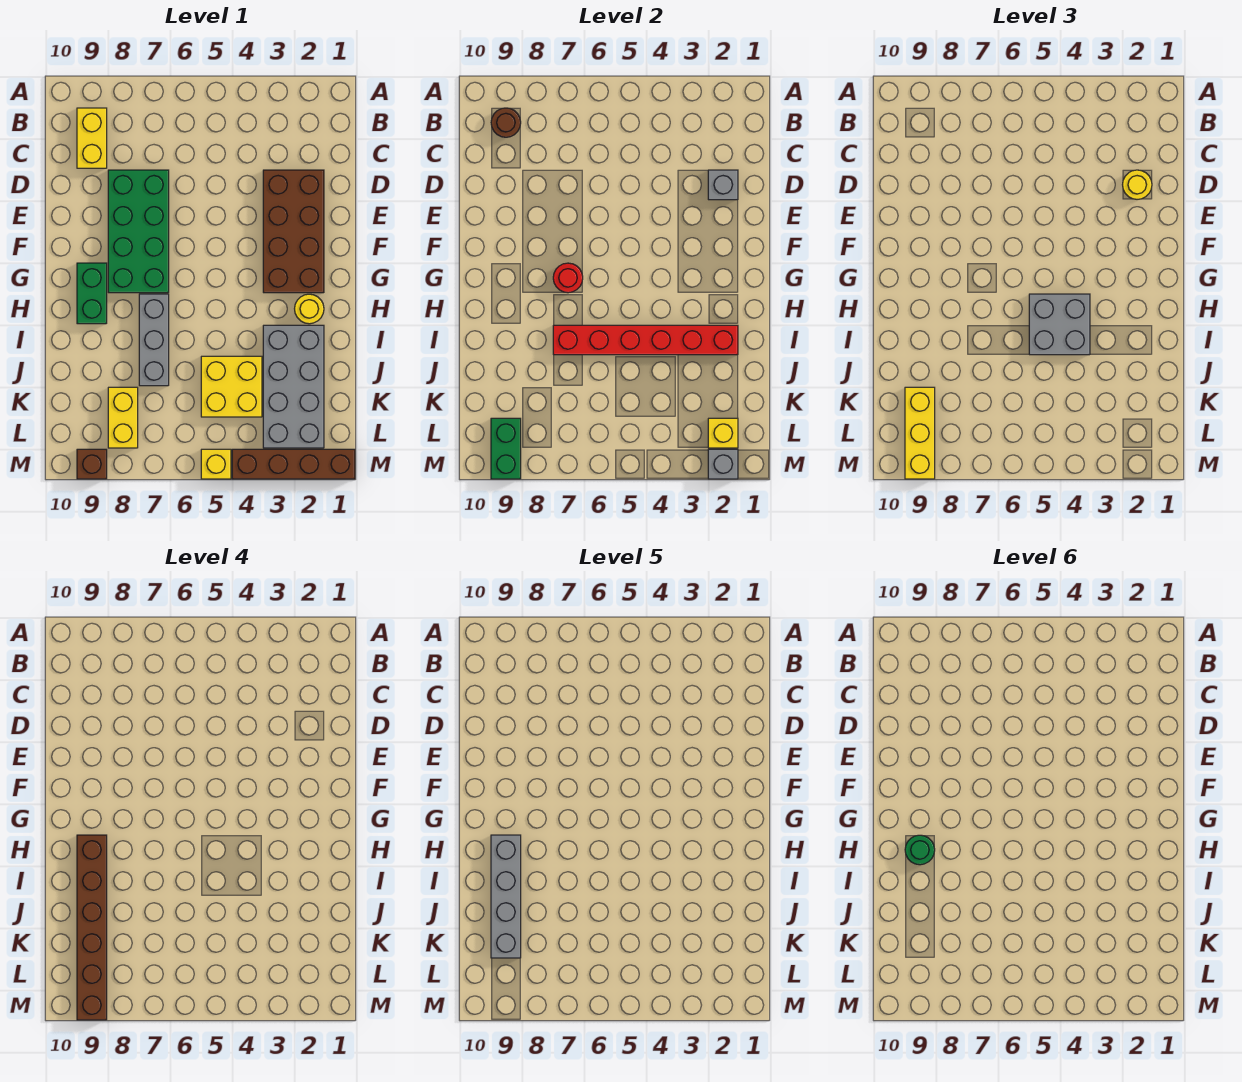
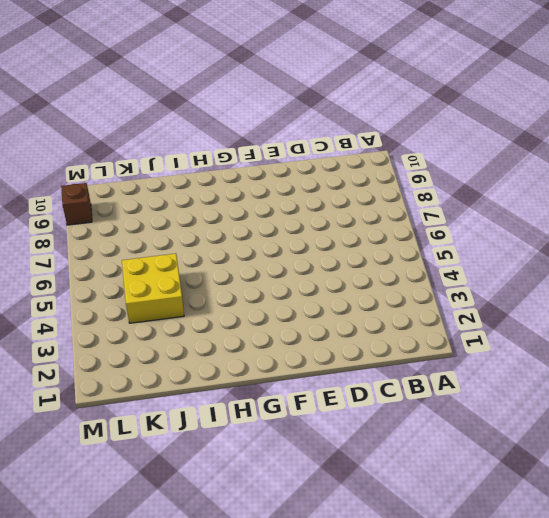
none -> yellow 1x2 brick [77,108,107,168]
none -> brown 2x4 brick [263,170,324,293]
none -> green 2x4 brick [108,170,169,293]

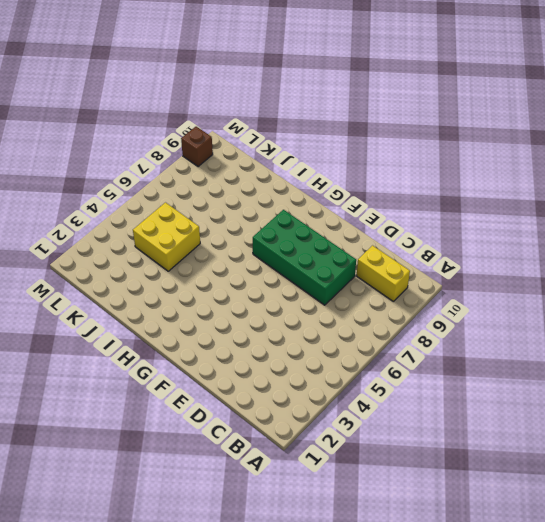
none -> brown 2x4 brick [263,170,324,293]
none -> green 1x2 brick [77,263,107,324]
none -> yellow 1x1 round brick [295,294,324,324]

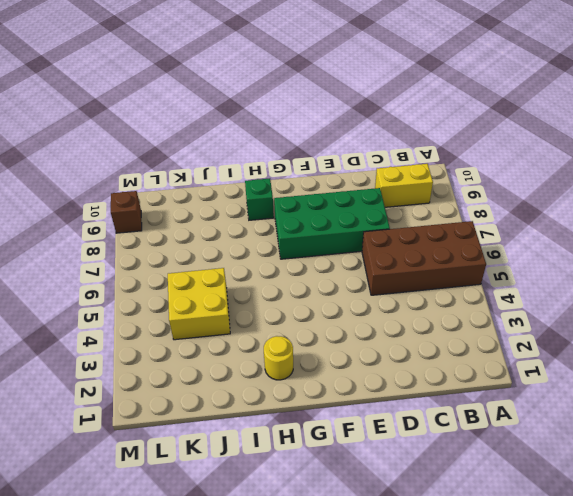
brown 2x4 brick [362,221,486,295] -> brown 2x4 brick moved to [263,170,324,293]
green 1x1 brick [245,178,274,220] -> green 1x2 brick [77,263,107,324]
none -> grey 1x3 brick [139,294,169,386]
none -> grey 2x4 brick [263,325,324,448]
none -> yellow 1x2 brick [108,387,138,448]

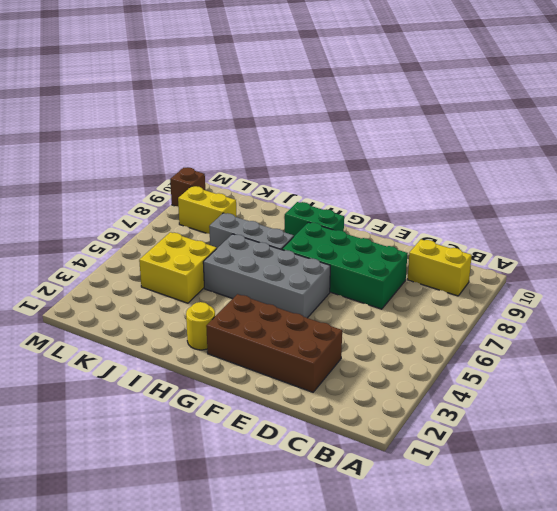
grey 2x4 brick [203,234,330,318] -> grey 2x4 brick moved to [263,325,324,448]
none -> brown 1x4 brick [232,449,355,479]
none -> yellow 1x1 brick [201,449,231,479]
none -> brown 1x1 round brick [491,108,521,137]

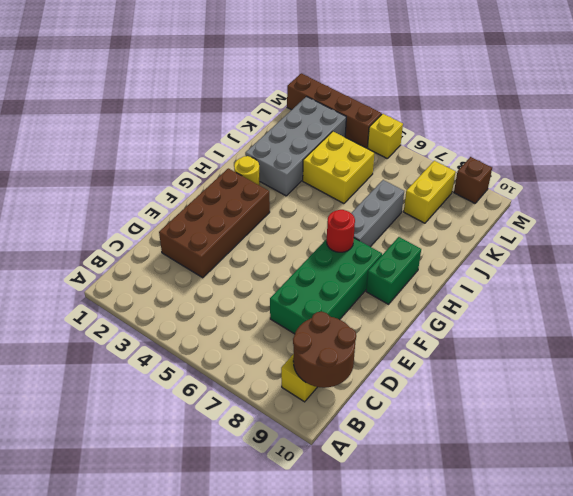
brown 2x2 round brick [293,312,356,388] -> brown 1x1 round brick [491,108,521,137]
none -> grey 1x1 brick [708,170,738,200]
none -> red 1x6 brick [553,325,738,355]
none -> yellow 1x1 brick [708,418,738,448]

